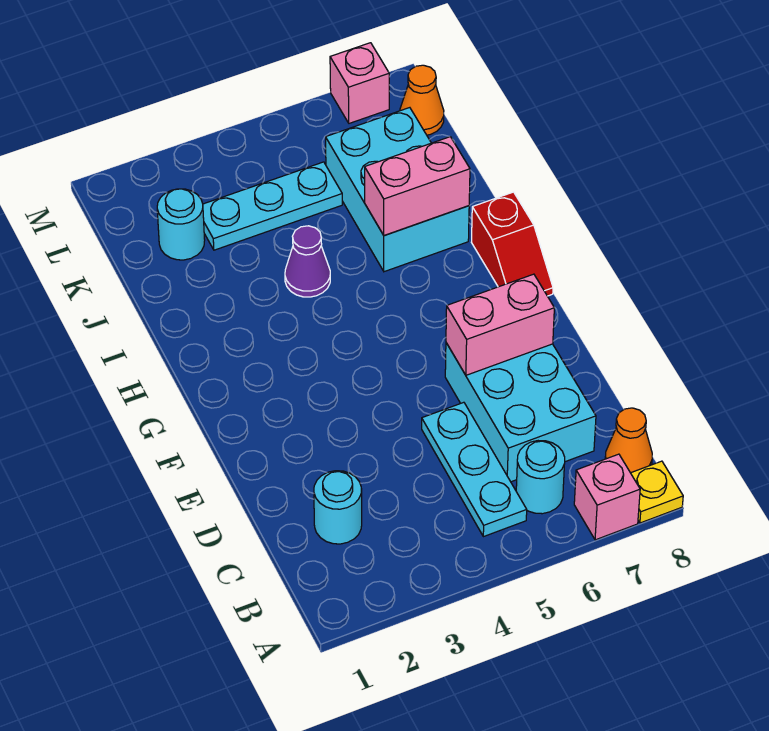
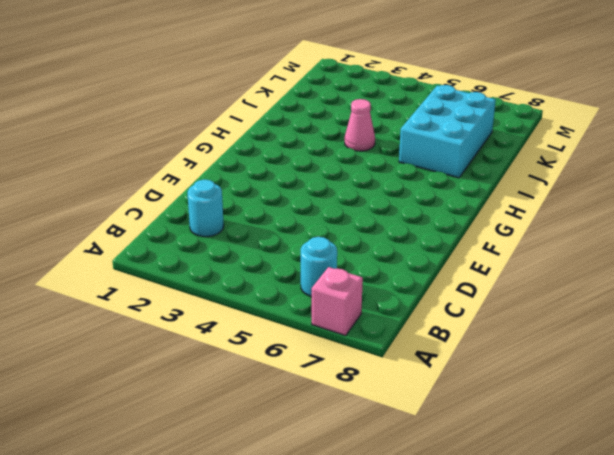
pink 1x1 cone [345,99,375,151] -> purple 1x1 cone [285,226,330,297]
none -> yellow 1x1 plate [631,461,683,523]
none -> cyan 1x3 plate [422,402,527,537]
none -> orange 1x1 cone [605,408,652,473]

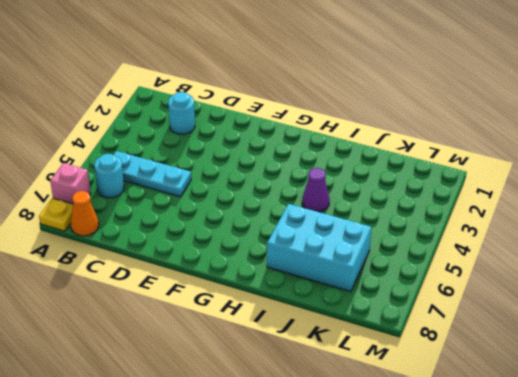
none -> cyan 2x3 brick [445,343,596,482]
none -> red 1x2 slope [471,192,553,296]
none -> cyan 1x1 round brick [157,189,205,260]

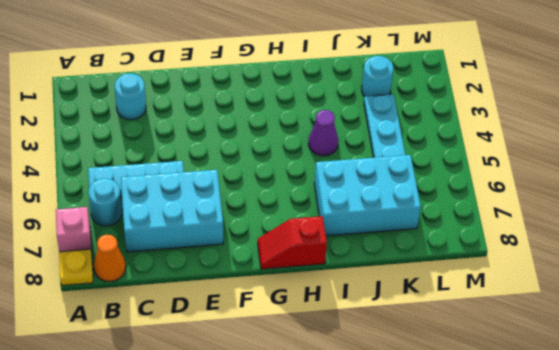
none -> orange 1x1 cone [400,65,444,135]
none -> pink 1x1 brick [330,43,389,123]
none -> pink 1x2 brick [446,274,554,375]

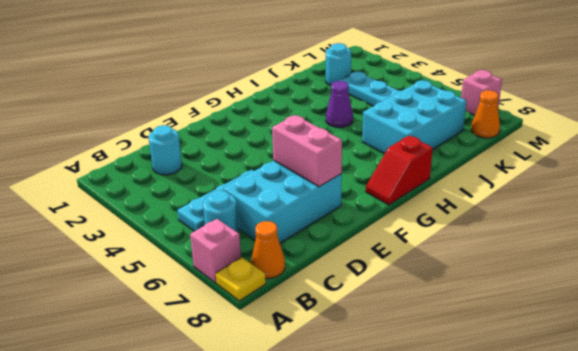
none -> pink 1x2 brick [365,137,470,236]

